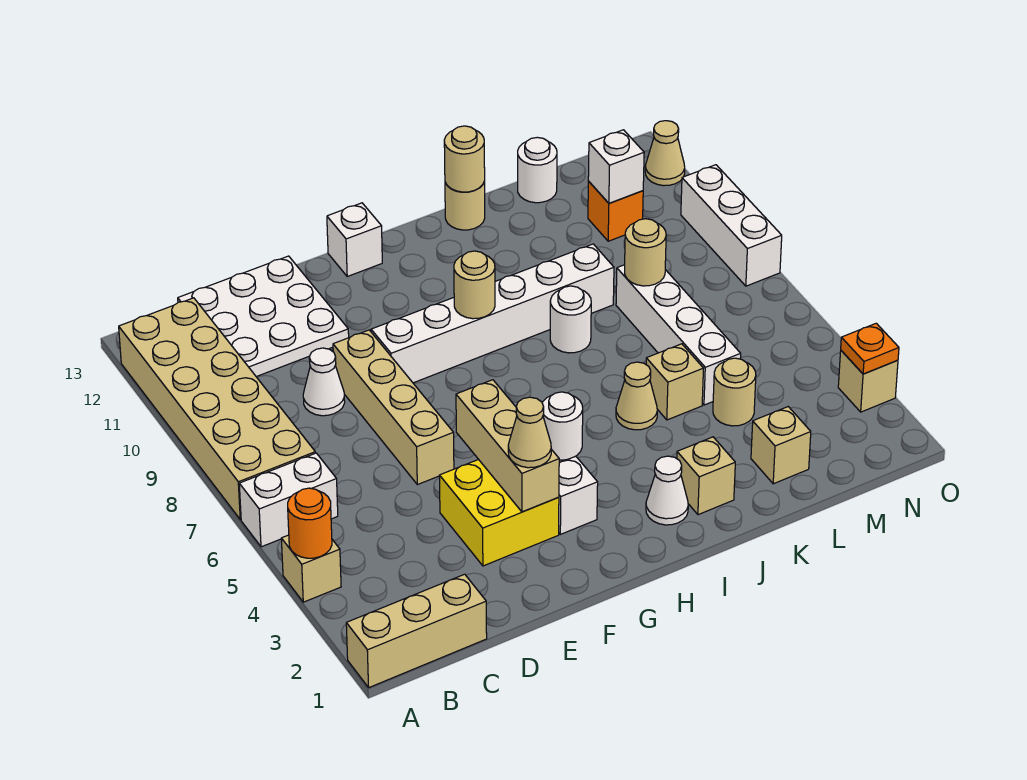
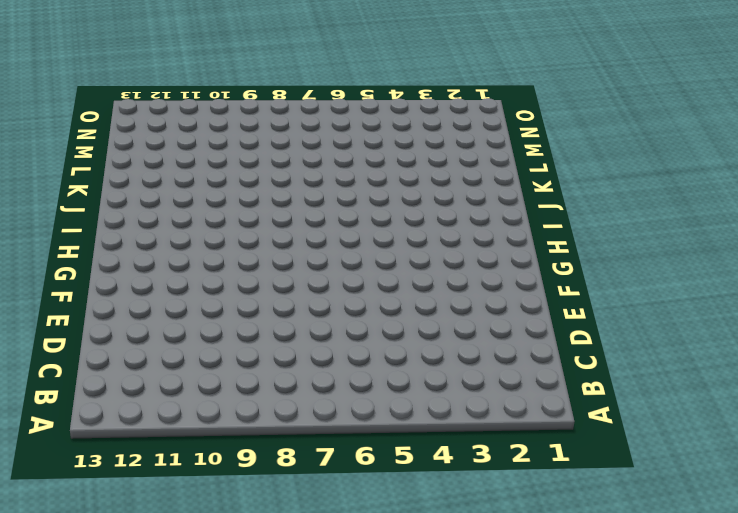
none -> tan 1x3 brick [346,574,487,687]
none -> tan 1x1 brick [281,535,341,602]
none -> white 1x2 brick [239,453,338,547]
none -> tan 2x6 brick [119,298,315,520]

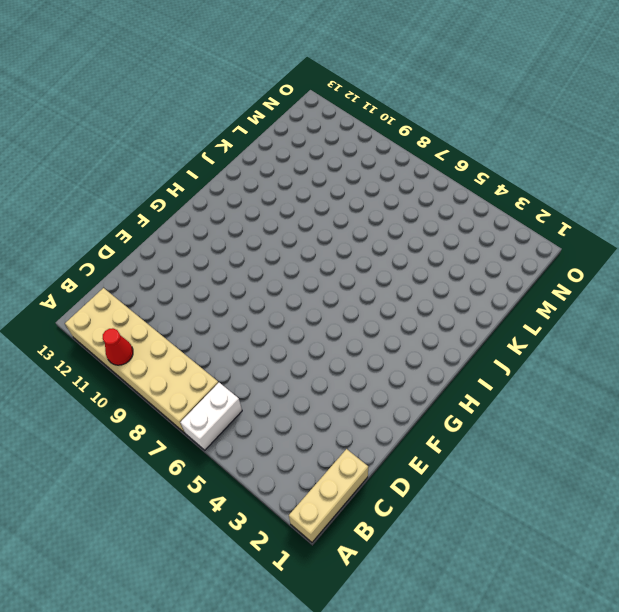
red 1x1 cone [103,328,133,365] -> none
none -> tan 1x1 brick [281,535,341,602]
none -> white 3x3 plate [178,256,349,377]
none -> white 1x1 cone [303,348,345,416]
none -> yellow 2x2 brick [439,459,559,566]

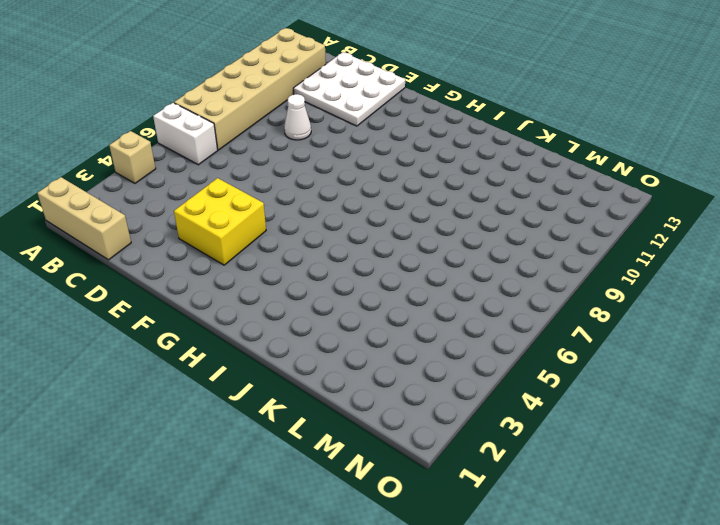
none -> tan 1x4 brick [333,330,454,485]
none -> white 1x6 brick [371,244,614,383]
none -> white 1x1 brick [559,456,598,534]
none -> white 1x1 brick [327,203,382,276]

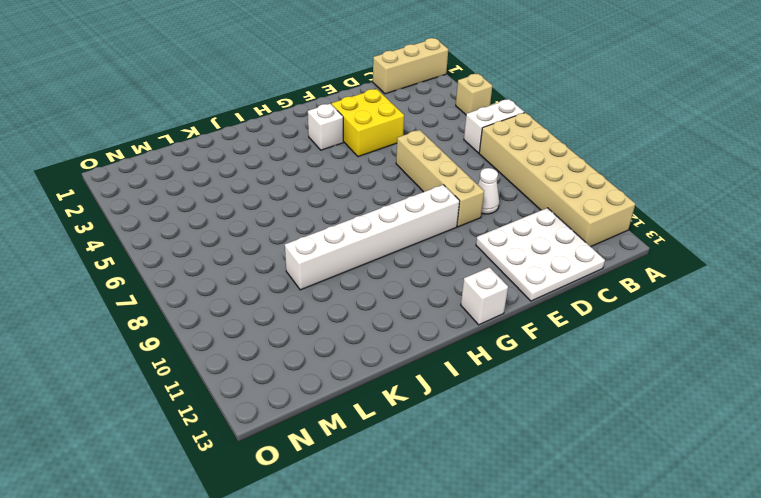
none -> white 1x1 round brick [542,392,583,460]
none -> white 1x1 cone [646,456,688,525]
none -> tan 1x1 brick [677,437,735,515]
none -> tan 1x1 cone [616,362,657,430]

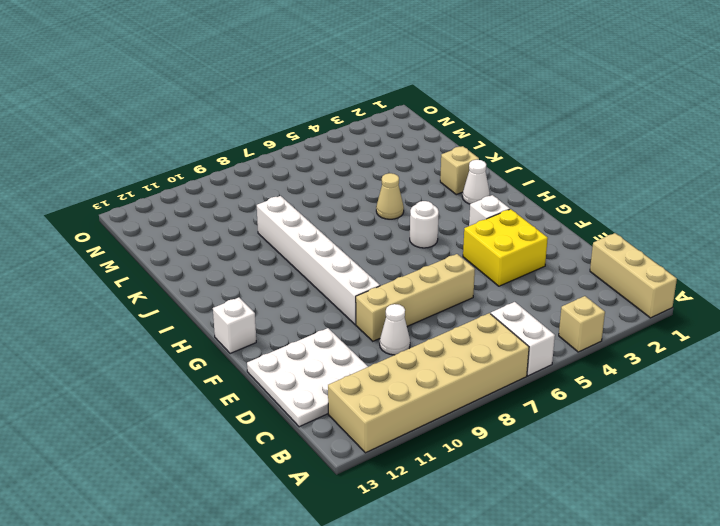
none -> white 1x1 round brick [550,286,591,353]
none -> tan 1x1 round brick [445,181,485,230]
none -> tan 1x1 brick [646,344,704,420]
none -> tan 1x1 brick [751,407,811,484]

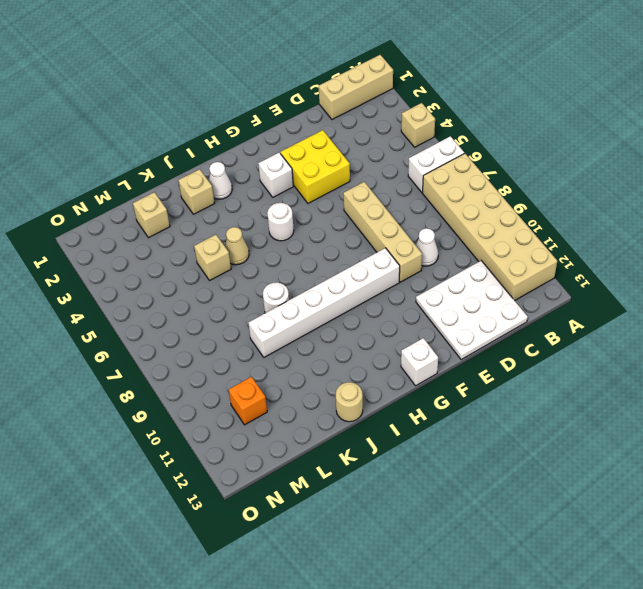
none -> tan 1x1 round brick [713,358,756,426]
none -> white 1x4 brick [616,265,741,405]
none -> white 1x1 round brick [518,137,557,203]
none -> tan 1x1 brick [838,351,898,412]

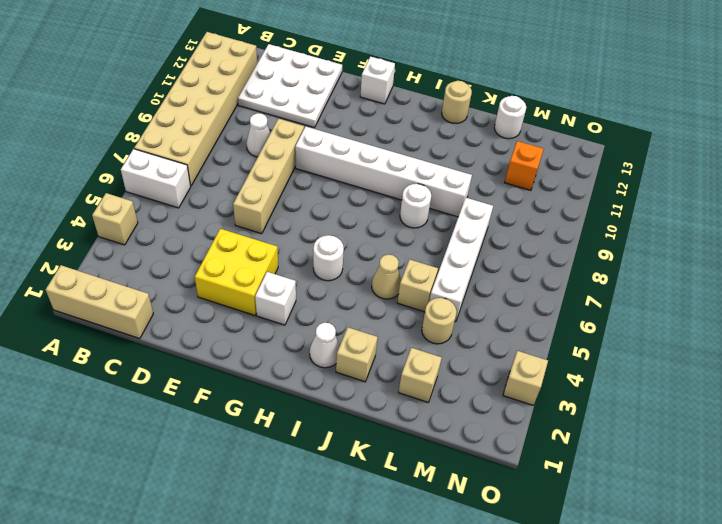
none -> white 1x3 brick [681,165,782,286]
none -> tan 1x1 cone [645,121,685,186]
none -> orange 1x1 round brick [288,488,332,558]
none -> tan 1x3 brick [456,380,559,512]

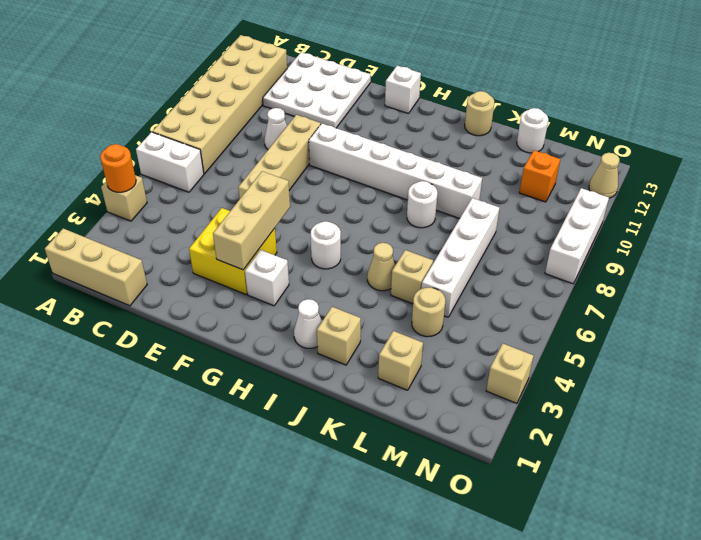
none -> tan 1x1 round brick [454,251,495,319]
none -> tan 1x1 round brick [444,126,485,192]
none -> tan 1x1 round brick [625,219,666,286]
none -> white 1x1 brick [588,130,644,203]

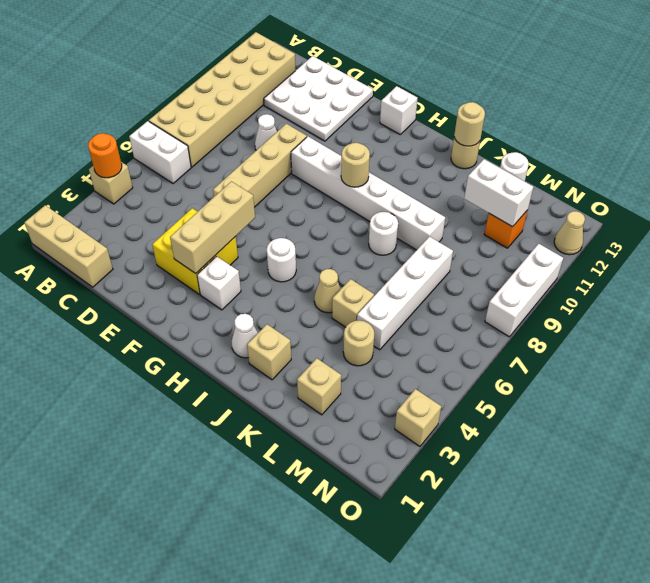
white 1x2 brick [464,159,533,227] -> white 1x1 brick [588,130,644,203]
none -> tan 1x1 round brick [625,219,666,286]
none -> orange 1x1 plate [841,323,899,374]
none -> tan 1x1 cone [508,397,551,468]

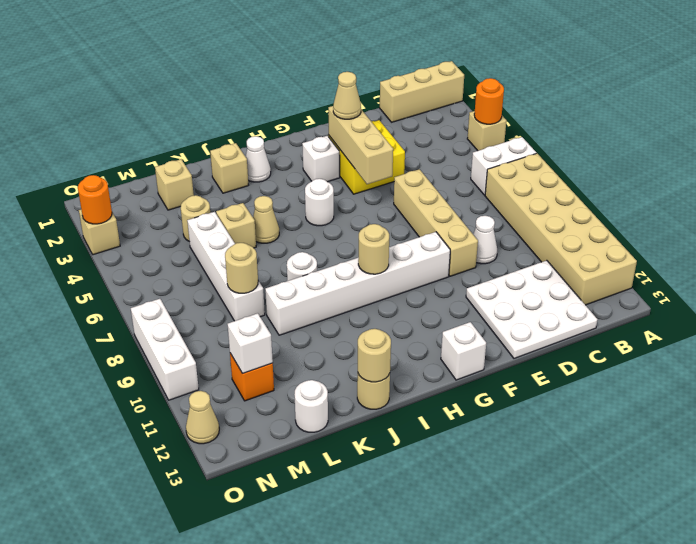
orange 1x1 round brick [78,175,112,224] -> orange 1x1 plate [841,323,899,374]

